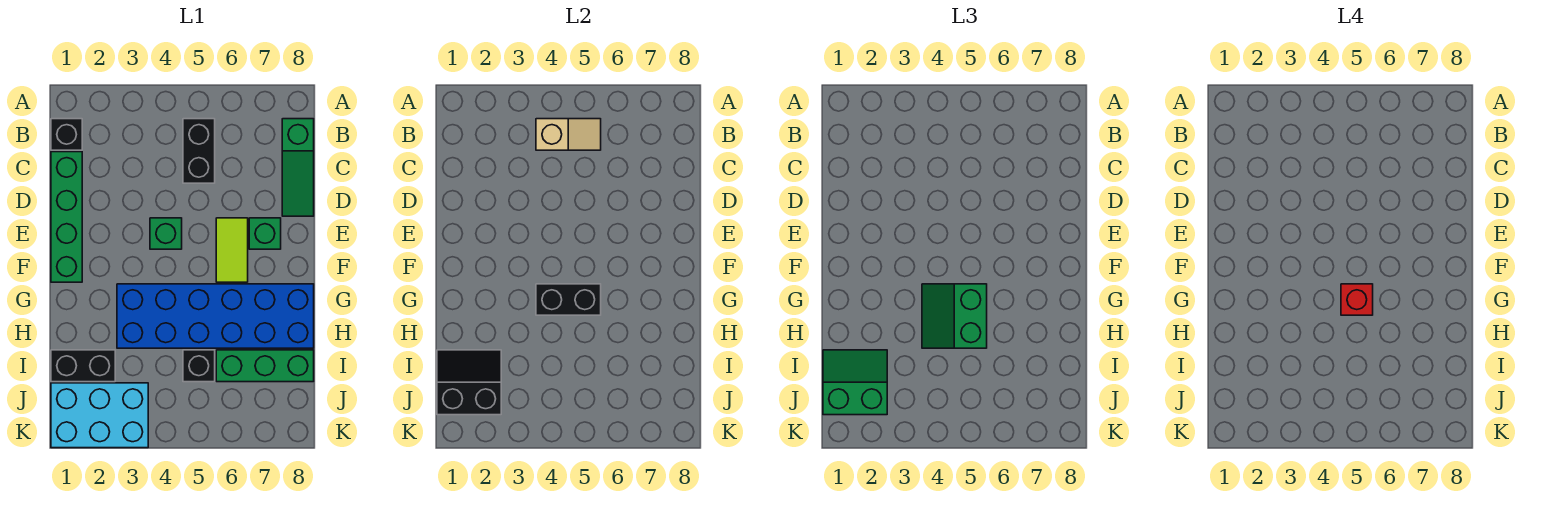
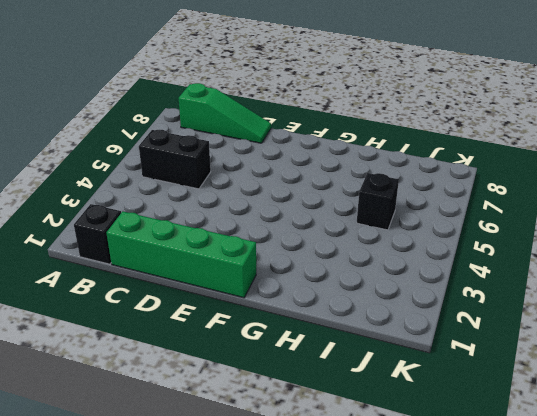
none -> green 1x1 brick [150,218,182,249]
none -> lime 1x2 tile [216,218,248,282]
none -> green 1x1 brick [249,218,281,249]

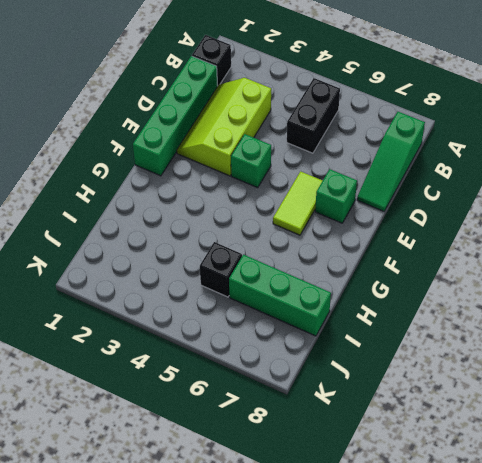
lime 2x3 slope [177,78,271,176] -> none
none -> blue 2x6 brick [117,284,314,348]
none -> black 1x2 brick [51,350,115,382]
none -> cyan 2x3 brick [51,383,148,448]

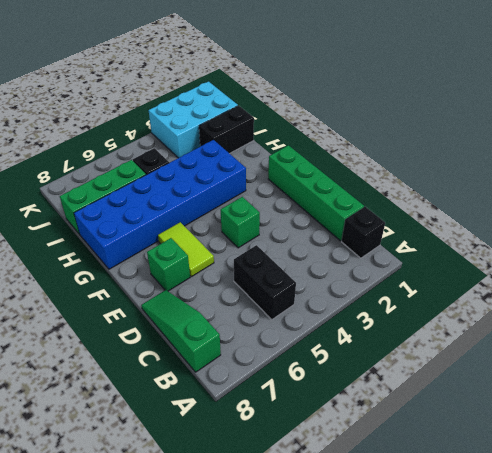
none -> tan 1x2 slope [536,119,601,150]
none -> black 1x2 brick [536,284,601,315]
none -> black 2x2 slope [437,350,501,415]

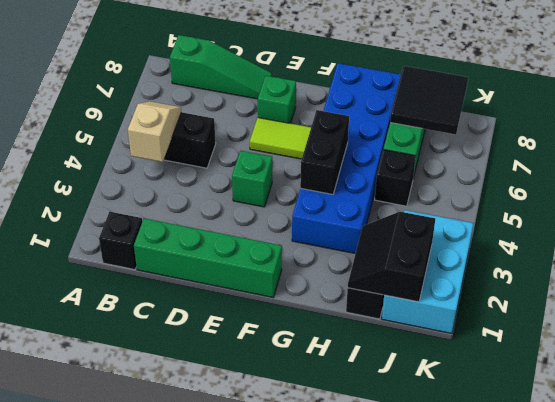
black 2x2 tile [390,66,468,134] -> none
none -> green 2x2 slope [922,284,987,348]
none -> green 2x2 slope [823,350,887,415]
none -> red 1x1 brick [1341,284,1373,315]

